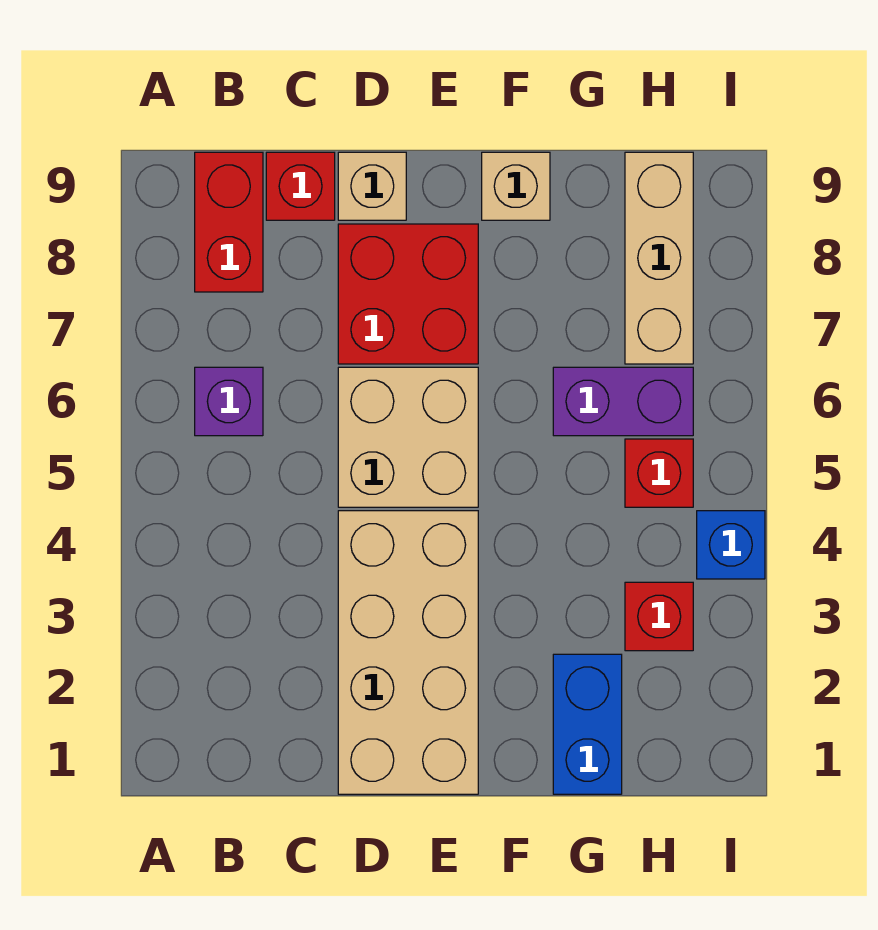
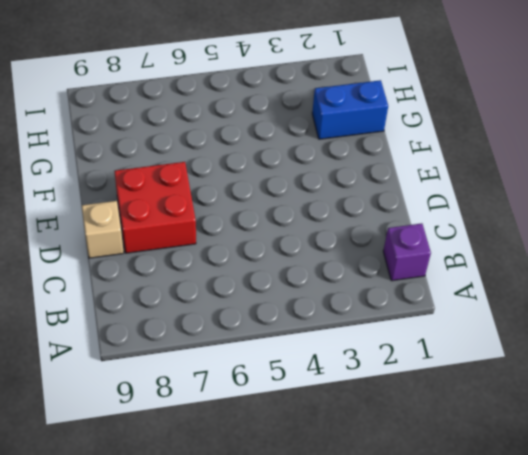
purple 1x1 brick [383,223,431,281] -> purple 1x1 brick moved to [195,367,263,436]
none -> red 1x2 brick [195,152,263,292]
none -> red 1x1 brick [266,152,335,220]
none -> tan 2x4 brick [338,511,478,794]

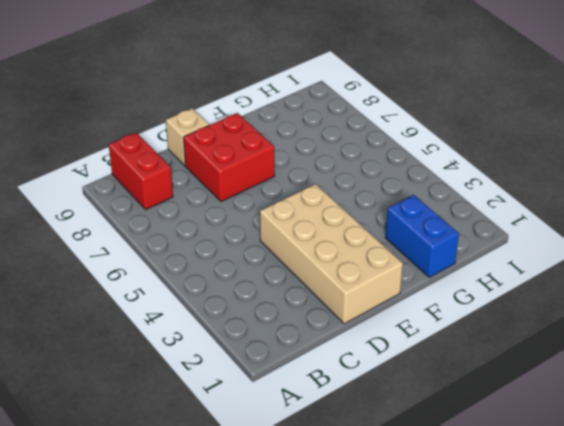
none -> purple 1x1 brick [195,367,263,436]
none -> red 1x1 brick [266,152,335,220]
none -> tan 2x2 brick [338,367,478,507]

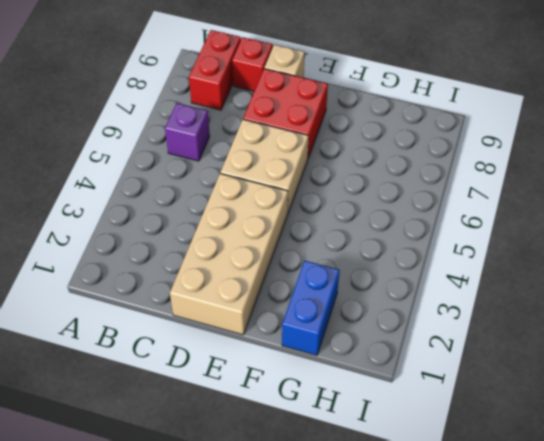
none -> tan 1x1 brick [482,152,550,220]
none -> purple 1x2 brick [553,367,693,436]
none -> red 1x1 brick [625,582,693,651]

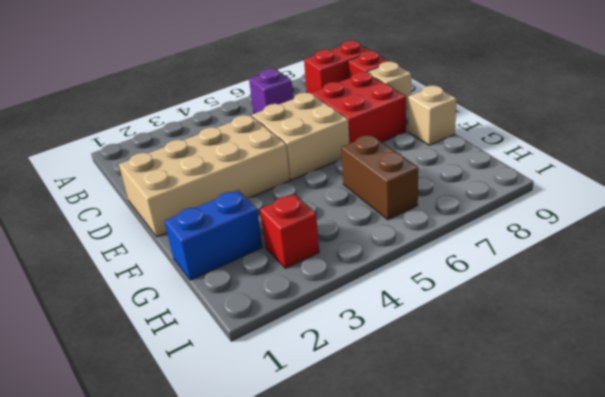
brown 1x2 brick [341,135,418,220] -> purple 1x2 brick [553,367,693,436]
none -> red 1x1 brick [625,439,693,507]
none -> tan 1x3 brick [625,152,693,364]
none -> blue 1x1 brick [697,511,765,579]

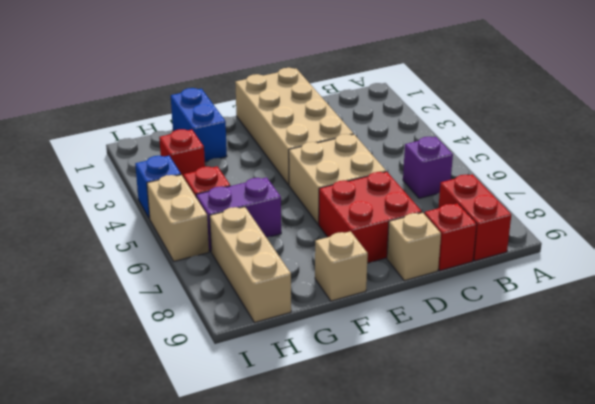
tan 1x2 brick [147,175,209,261] -> none

